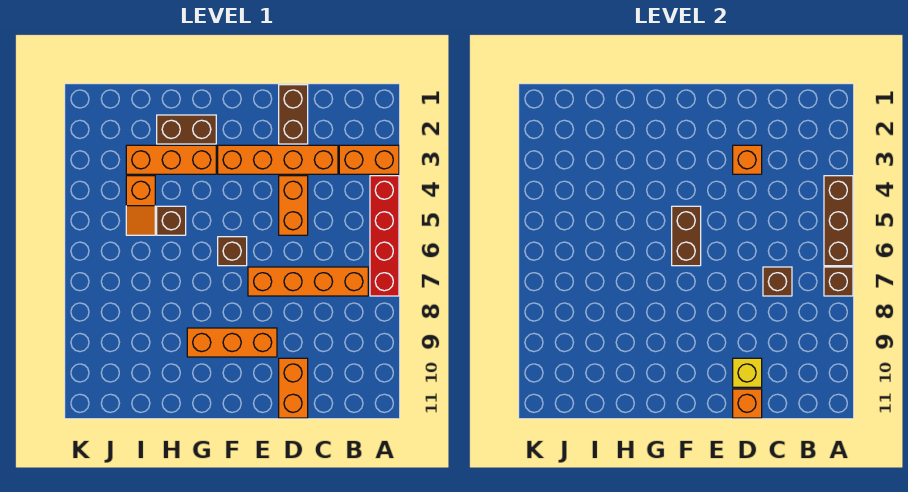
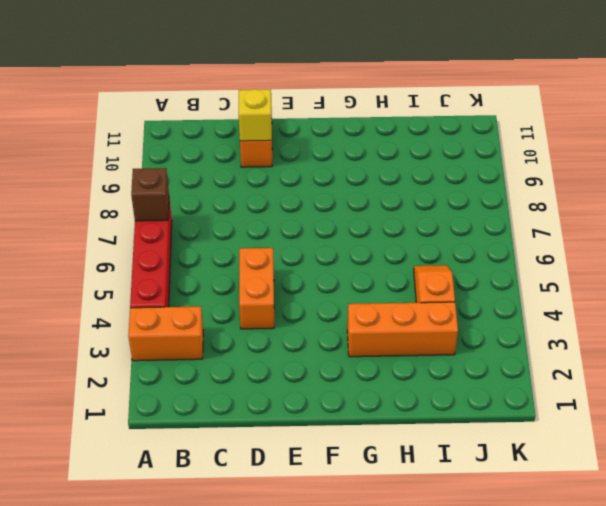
none -> orange 1x4 brick [248,267,368,296]
none -> orange 1x4 brick [218,145,338,174]
none -> brown 1x2 brick [279,85,308,144]

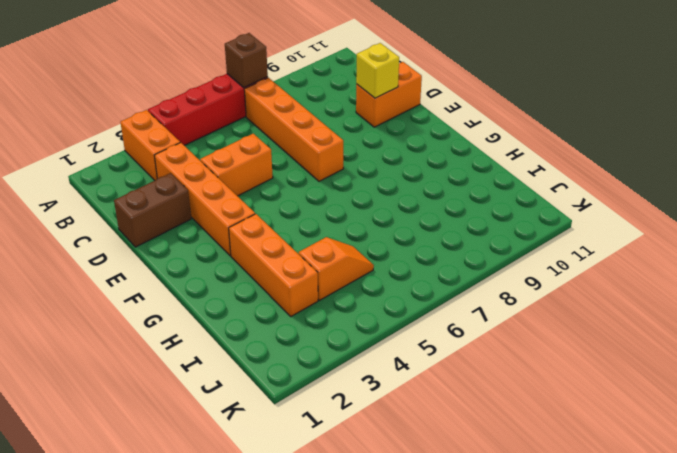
none -> orange 1x3 brick [187,328,277,357]
none -> brown 1x1 brick [218,237,247,266]
none -> brown 1x2 brick [157,115,216,144]

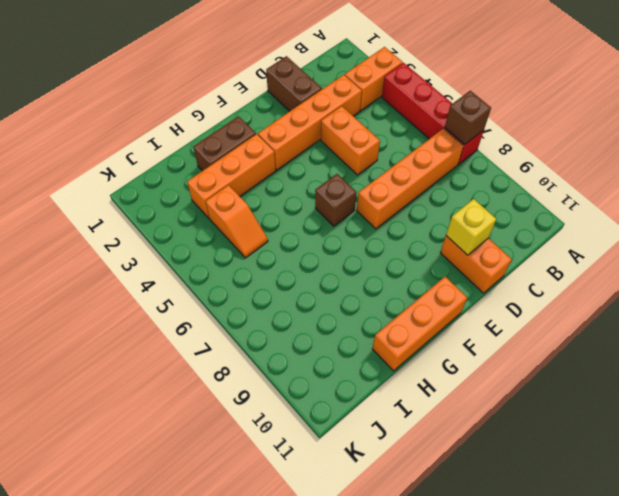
orange 1x3 brick [372,277,467,371] -> orange 1x3 brick moved to [187,328,277,357]
none -> brown 1x1 brick [157,206,186,235]
none -> brown 1x3 brick [824,176,853,266]
none -> brown 1x1 brick [763,267,792,296]

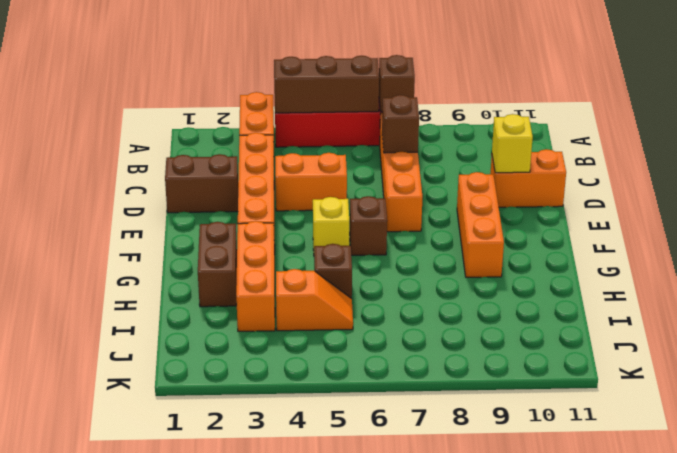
yellow 1x1 brick [313,197,349,250] -> none
none -> orange 1x1 brick [733,145,762,174]
none -> orange 1x1 brick [733,389,762,418]
none -> brown 1x2 brick [672,206,701,266]

